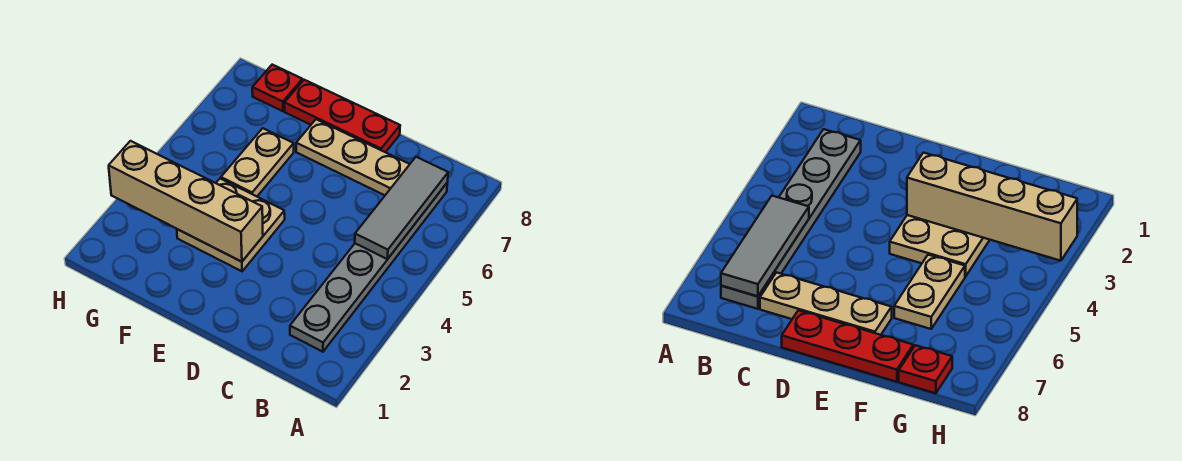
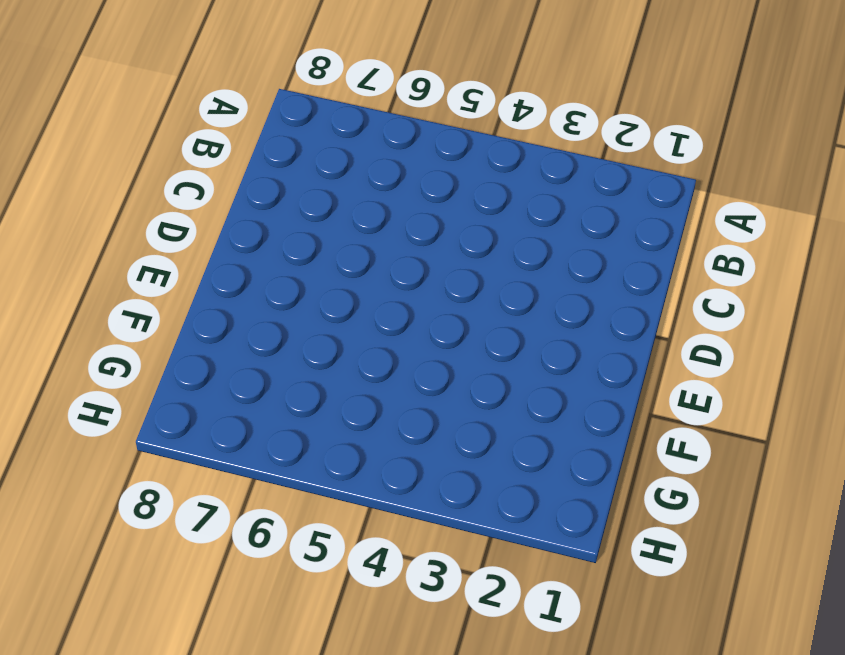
none -> grey 1x6 plate [290,183,447,352]
none -> tan 1x3 plate [296,119,410,195]

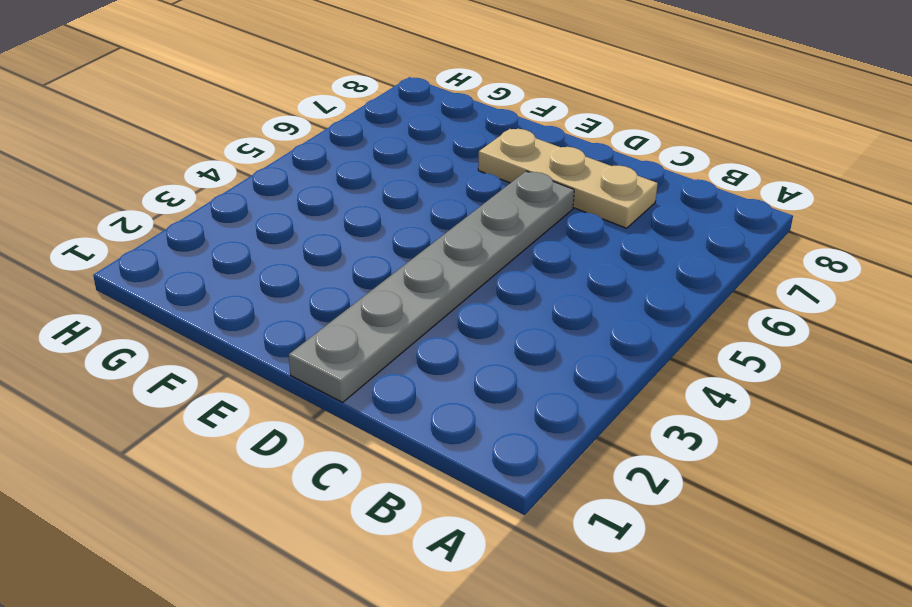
grey 1x6 plate [289,171,574,402] -> grey 1x6 plate moved to [290,183,447,352]
none -> red 1x3 plate [284,80,400,152]
none -> tan 2x2 plate [177,179,285,271]

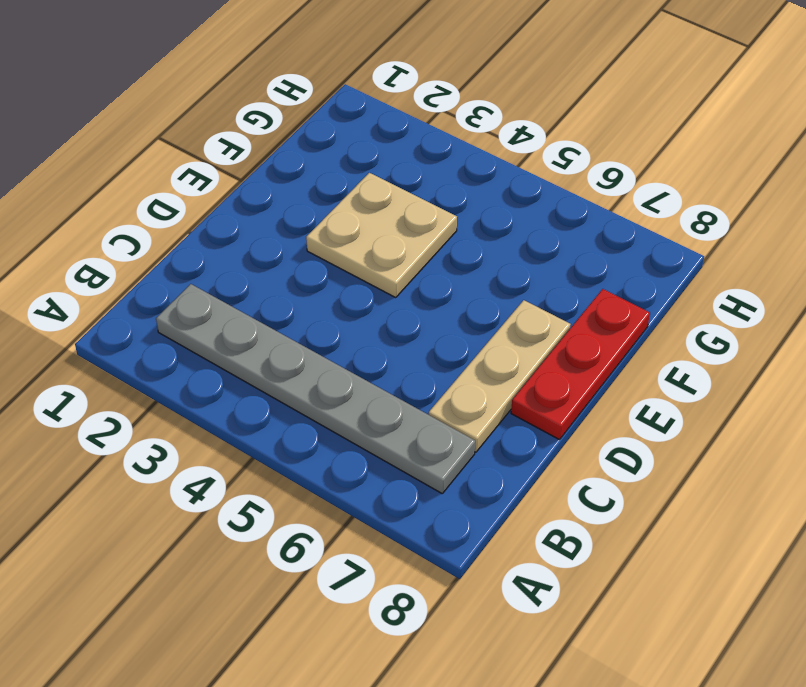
none -> tan 1x2 plate [221,128,294,196]
none -> red 1x1 plate [252,65,302,111]

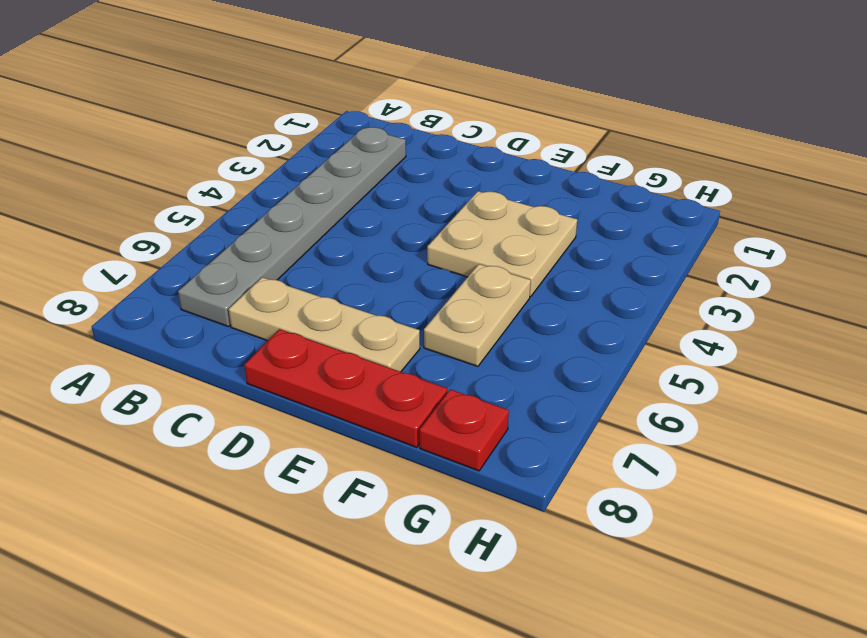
none -> grey 1x3 tile [355,157,448,259]
none -> tan 1x4 brick [109,141,263,262]

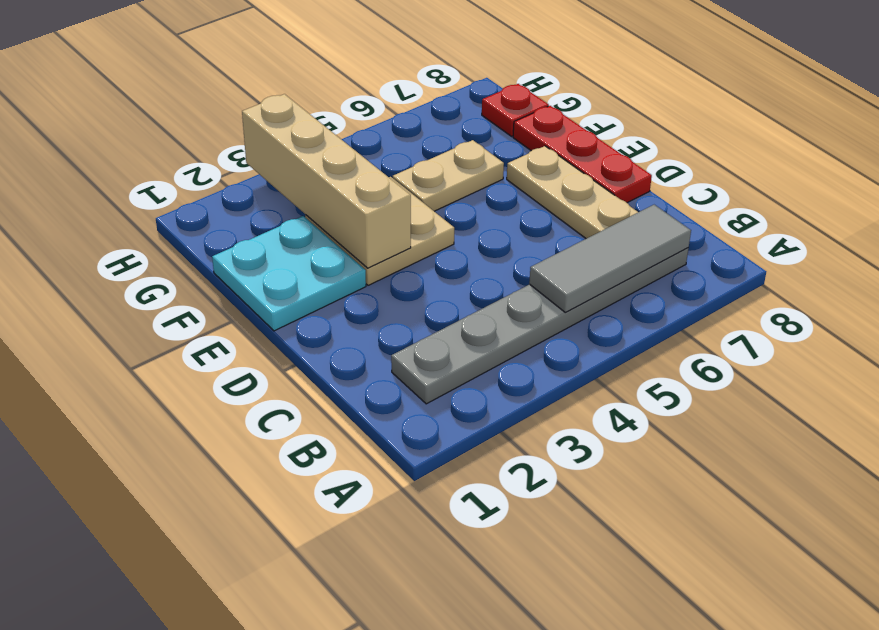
cyan 2x2 plate [212,216,366,331] -> none

